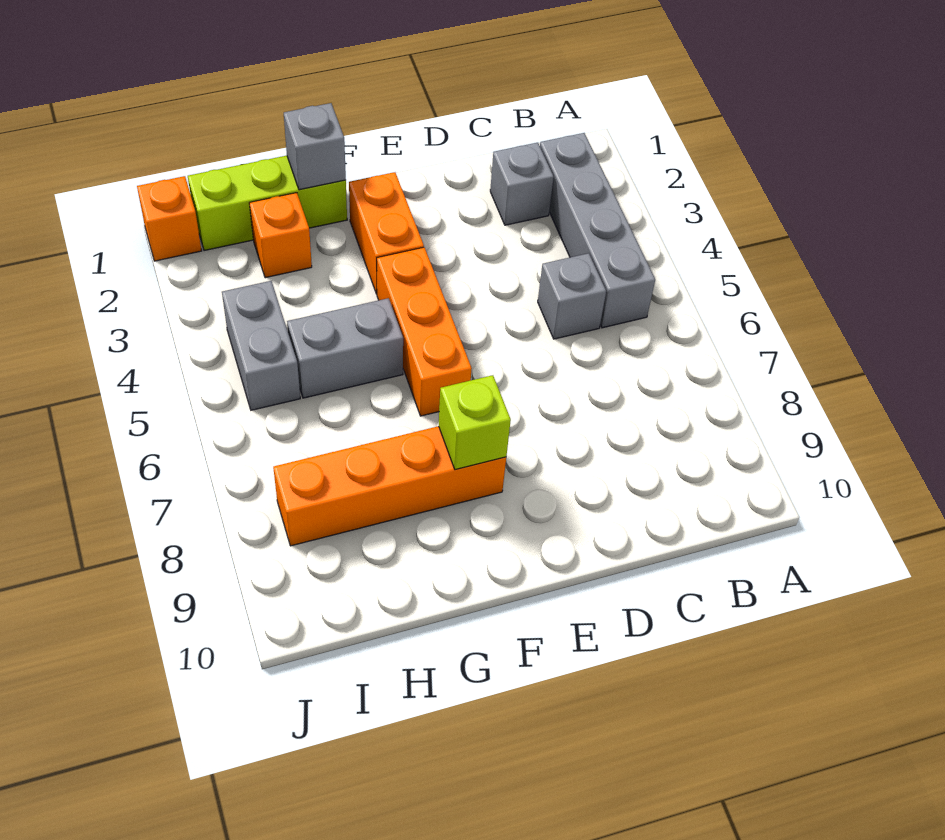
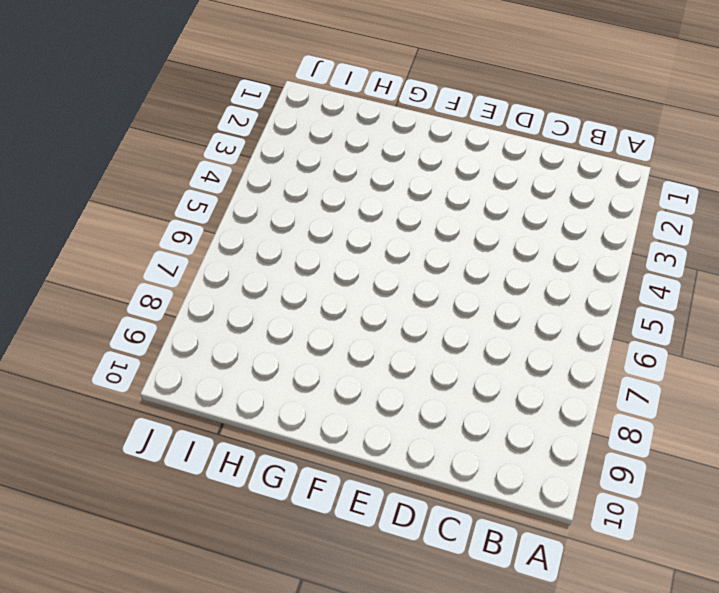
none -> grey 1x4 brick [540,133,655,328]
none -> grey 1x1 brick [490,143,554,225]
none -> grey 1x1 brick [538,253,606,339]

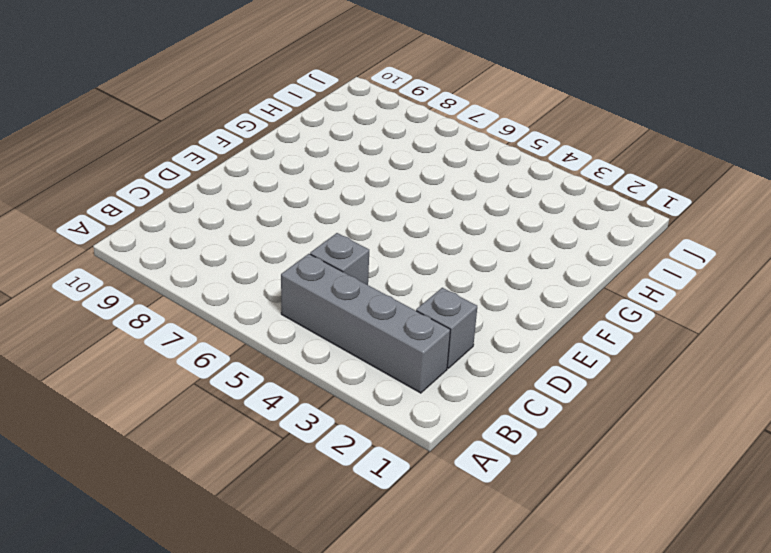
none -> orange 1x2 brick [349,172,424,294]
none -> orange 1x3 brick [377,247,472,416]
none -> orange 1x4 brick [273,426,506,546]

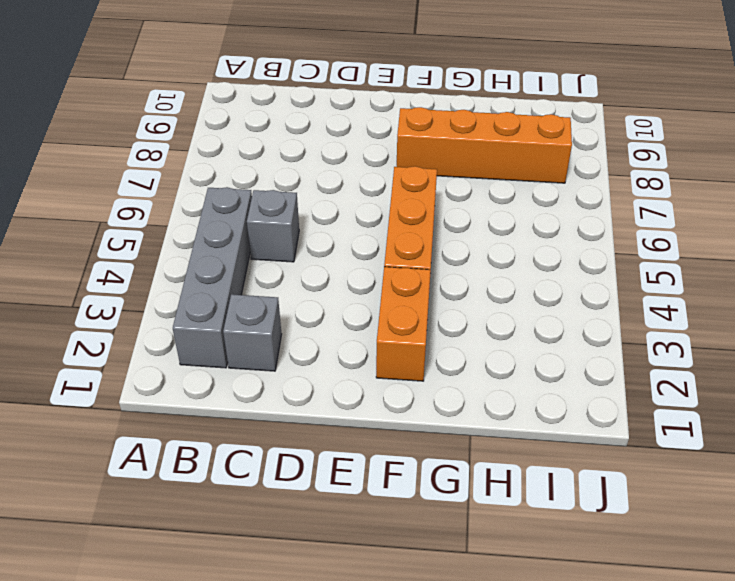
none -> lime 1x3 brick [188,156,347,251]
none -> grey 1x2 brick [287,298,403,398]
none -> orange 1x1 brick [249,193,312,278]

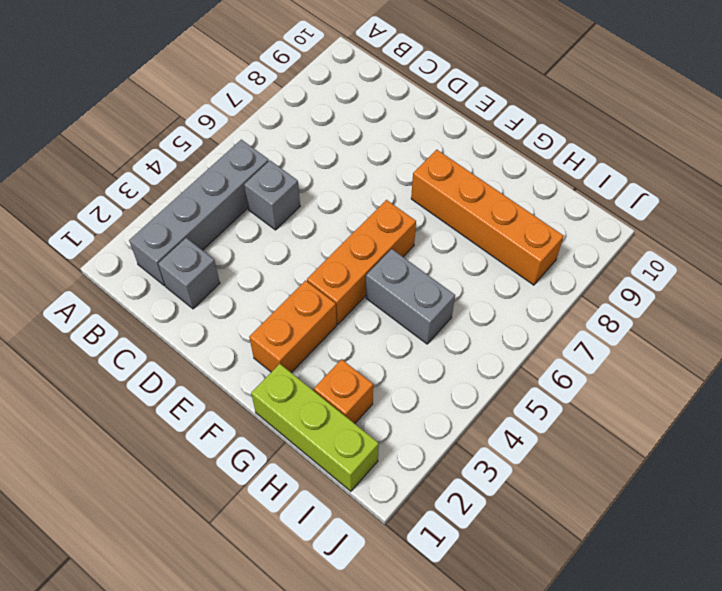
none -> grey 1x2 brick [222,281,300,410]
none -> orange 1x1 brick [137,176,202,261]
none -> lime 1x1 brick [439,375,511,470]

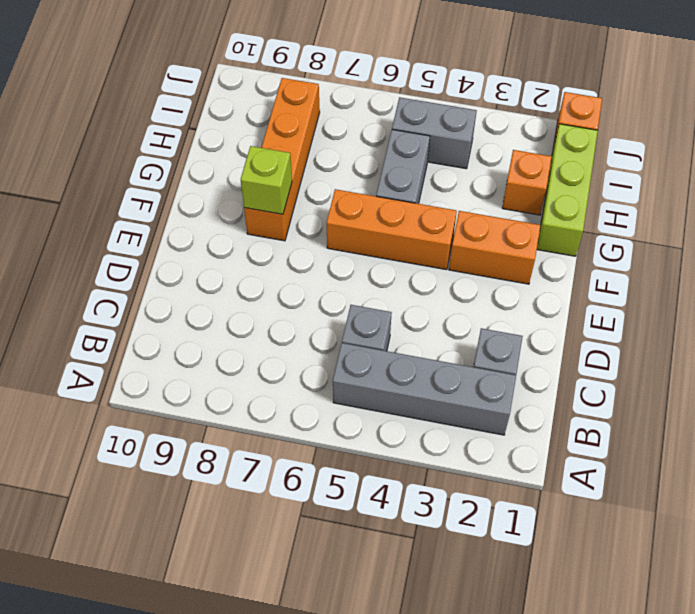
none -> grey 1x1 brick [284,103,346,190]

